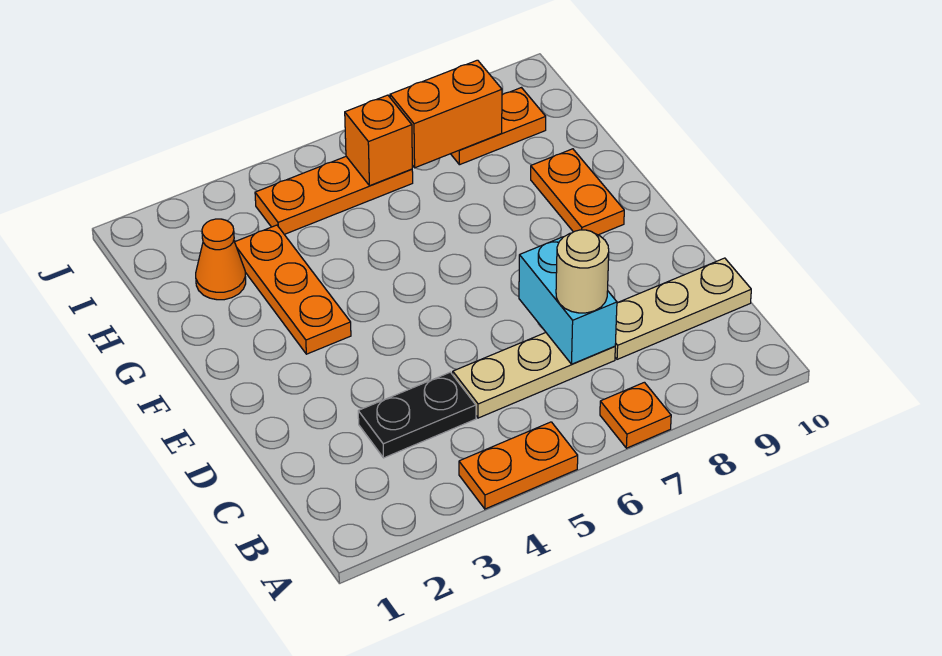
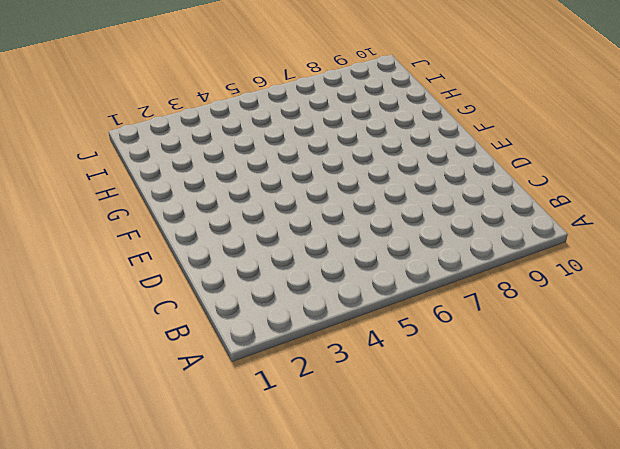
none -> orange 1x2 plate [459,422,578,509]
none -> orange 1x1 plate [600,382,671,448]
none -> black 1x2 plate [358,372,476,458]

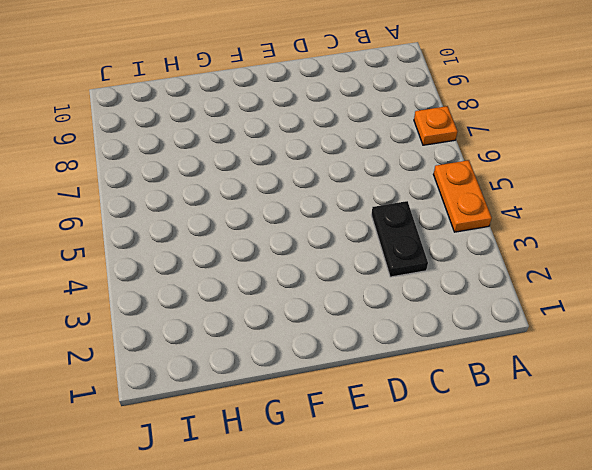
none -> tan 1x3 plate [453,333,615,418]
none -> tan 1x3 plate [615,258,751,359]
none -> orange 1x3 plate [235,225,351,354]

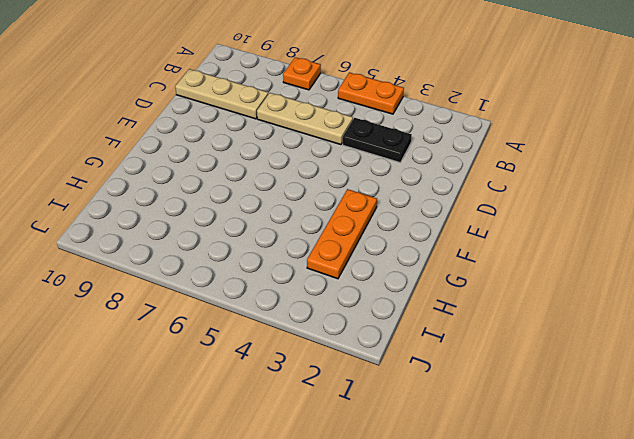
none -> orange 1x2 plate [531,149,624,235]
none -> orange 1x1 cone [196,219,246,300]
none -> orange 1x3 plate [255,157,413,234]

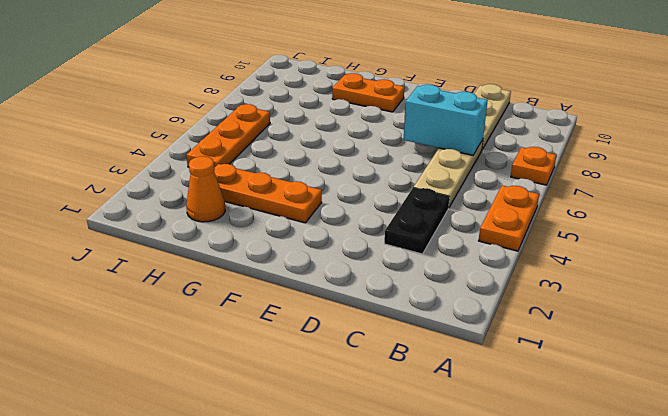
none -> orange 1x2 plate [451,88,546,165]
none -> orange 1x1 brick [345,95,412,186]
none -> orange 1x2 brick [390,60,502,168]

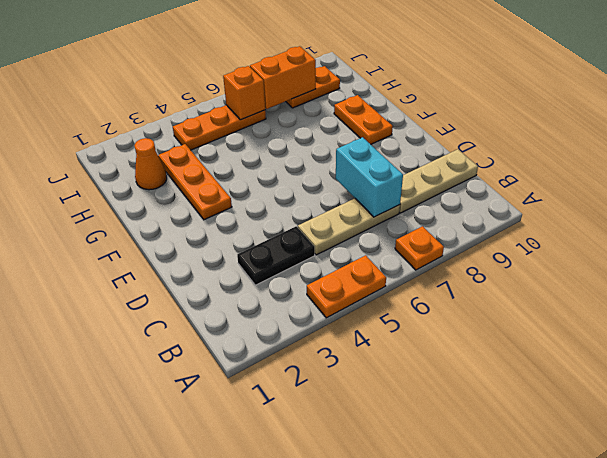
none -> tan 1x1 round brick [556,230,609,313]

